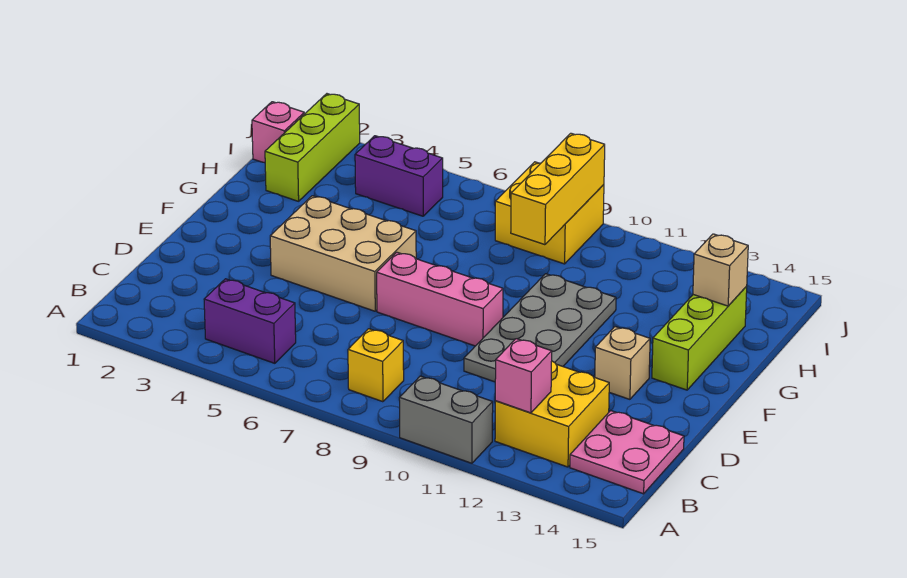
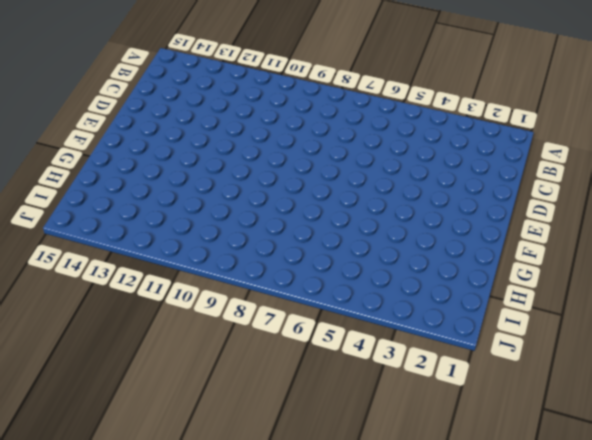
none -> grey 1x2 brick [399,376,493,463]
none -> purple 1x2 brick [204,279,296,363]
none -> yellow 1x1 brick [348,329,404,402]

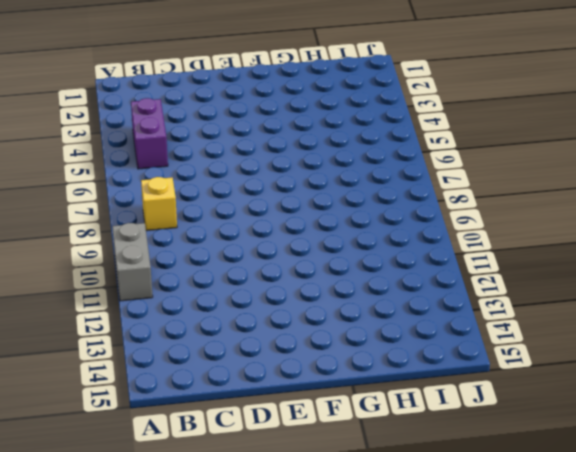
none -> yellow 2x2 brick [495,361,609,467]
none -> pink 2x2 plate [570,411,684,494]
none -> grey 2x4 plate [464,274,616,382]

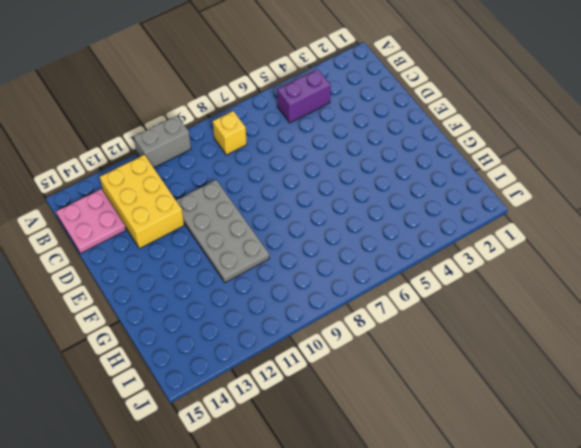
yellow 2x3 brick [100,155,184,249] -> yellow 2x2 brick [495,361,609,467]
none -> tan 2x3 brick [270,196,416,311]
none -> pink 1x3 brick [377,252,503,346]
none -> tan 1x1 brick [595,327,650,399]

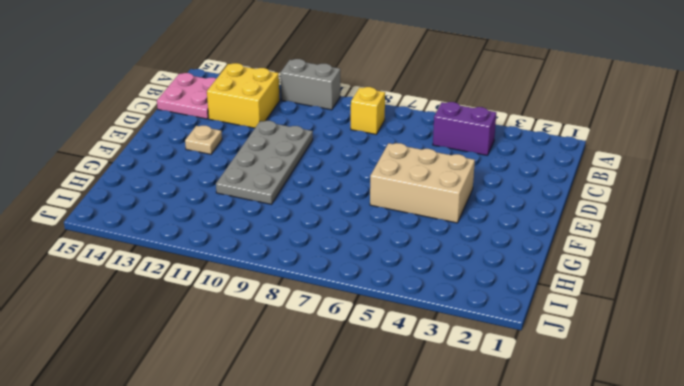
tan 1x1 plate [185,126,222,154] -> tan 1x1 brick [595,327,650,399]
none -> pink 1x3 brick [377,252,503,346]
none -> lime 1x3 brick [652,286,747,390]
none -> lime 1x3 brick [265,94,360,201]

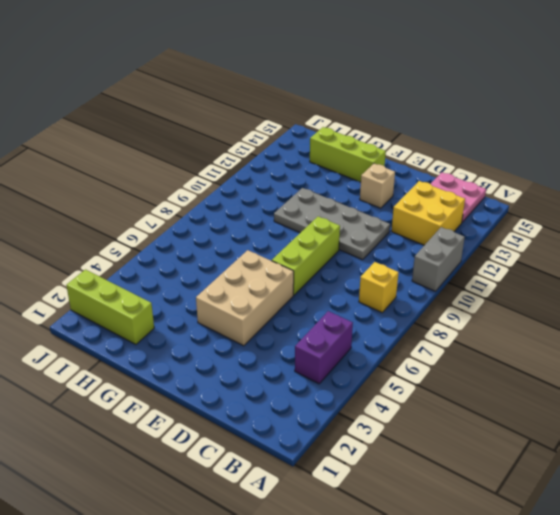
lime 1x3 brick [272,216,340,295] -> pink 1x3 brick [377,252,503,346]
none -> pink 1x1 brick [252,102,304,163]
none -> purple 1x2 brick [355,136,443,216]
none -> yellow 2x2 brick [495,162,604,264]

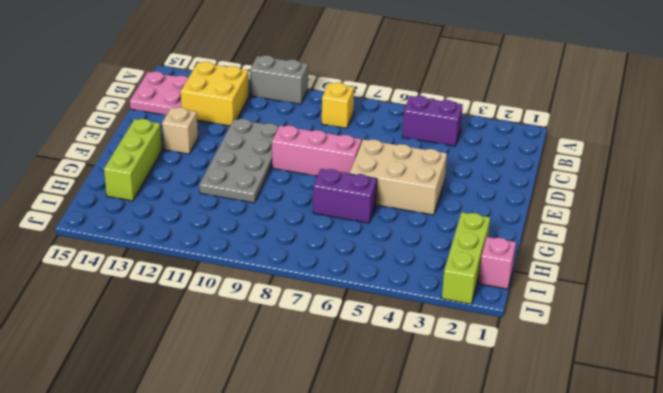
purple 1x2 brick [313,169,377,223] -> purple 1x2 brick moved to [355,136,443,216]
none -> yellow 2x2 brick [495,162,604,264]
none -> pink 1x1 brick [495,339,552,413]
none -> yellow 1x3 brick [511,133,605,245]

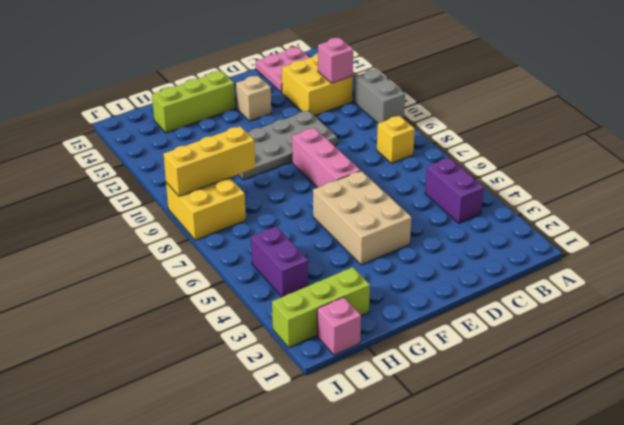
none -> tan 1x1 brick [693,234,748,306]

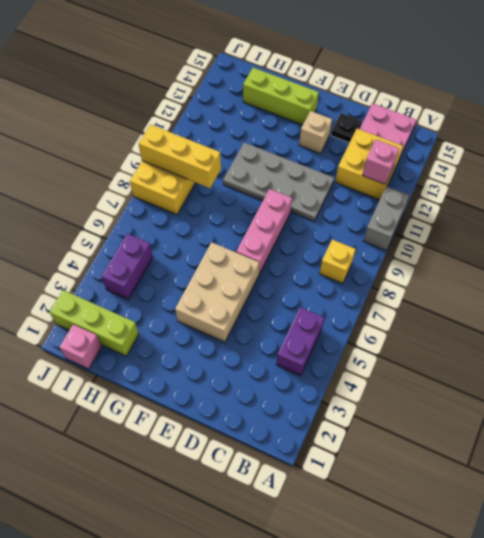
black 1x1 plate [331,113,362,143] -> none
none -> tan 1x1 brick [693,234,748,306]

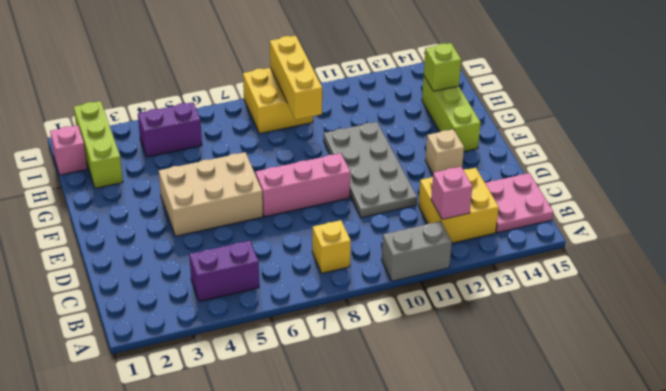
lime 1x1 brick [424,43,461,91] -> tan 1x1 brick [693,234,748,306]

